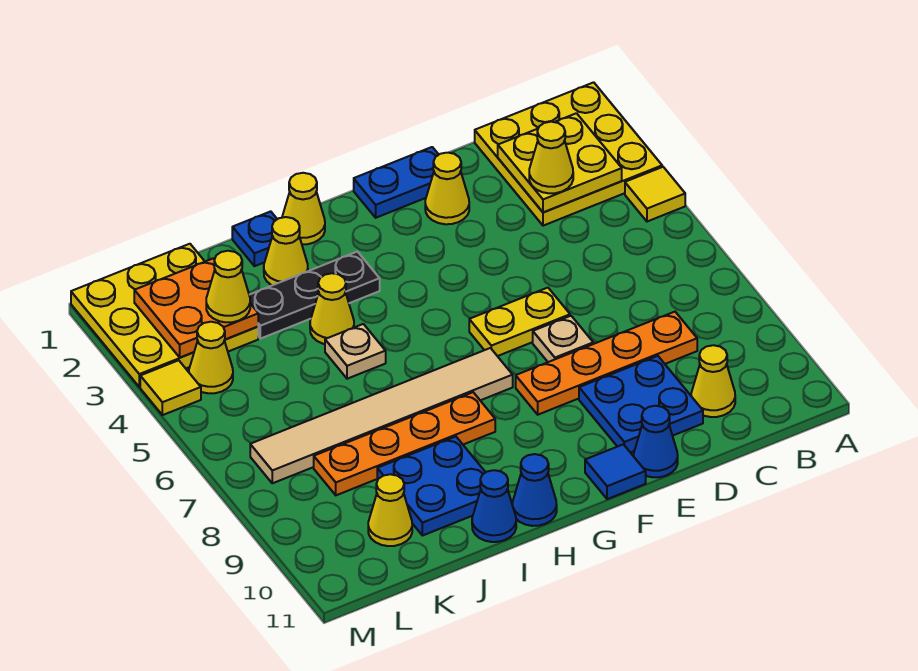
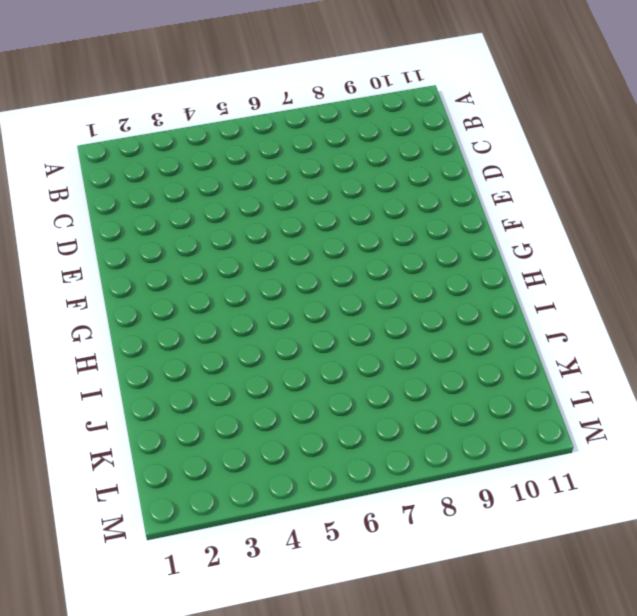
none -> yellow 3x3 plate [475,82,662,226]
none -> yellow 1x1 tile [625,167,685,222]
none -> orange 1x4 plate [516,312,697,415]
none -> yellow 1x1 cone [691,345,735,417]

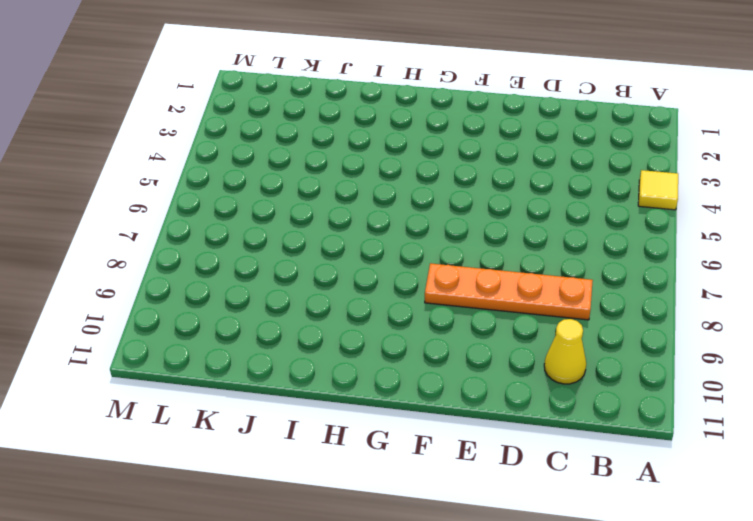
none -> yellow 3x3 plate [475,82,662,226]
none -> blue 2x2 plate [579,356,703,453]
none -> blue 1x2 plate [354,147,439,218]
none -> yellow 1x1 cone [425,153,469,224]

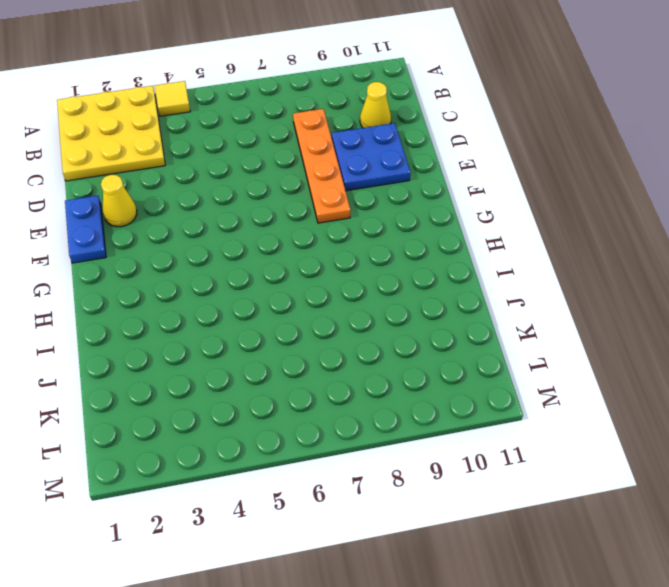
none -> yellow 1x2 plate [469,288,570,356]
none -> tan 1x1 plate [533,316,593,362]
none -> blue 1x1 cone [634,406,678,477]
none -> blue 1x1 tile [585,444,646,499]

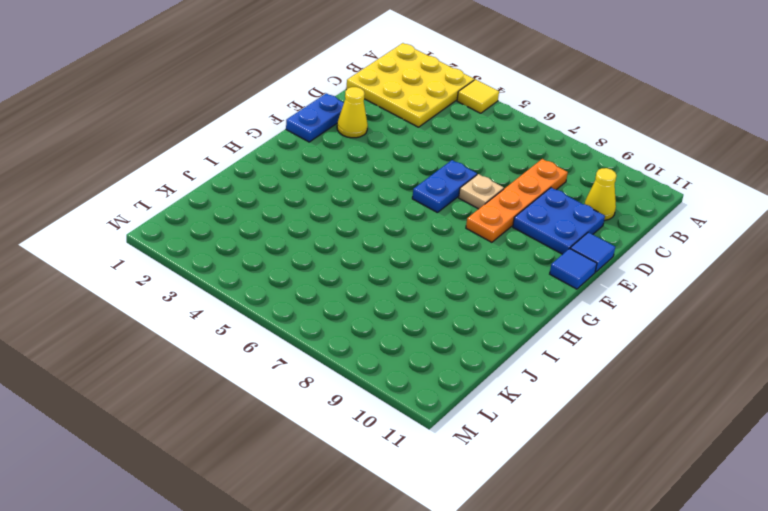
blue 1x2 plate [412,160,477,213] -> yellow 1x2 plate [469,288,570,356]
blue 1x1 tile [570,232,615,272] -> blue 1x1 cone [634,406,678,477]
none -> tan 1x6 tile [250,348,513,483]
none -> yellow 1x1 cone [282,173,325,244]
none -> black 1x3 plate [249,252,380,339]
none -> orange 1x4 plate [314,392,495,495]

